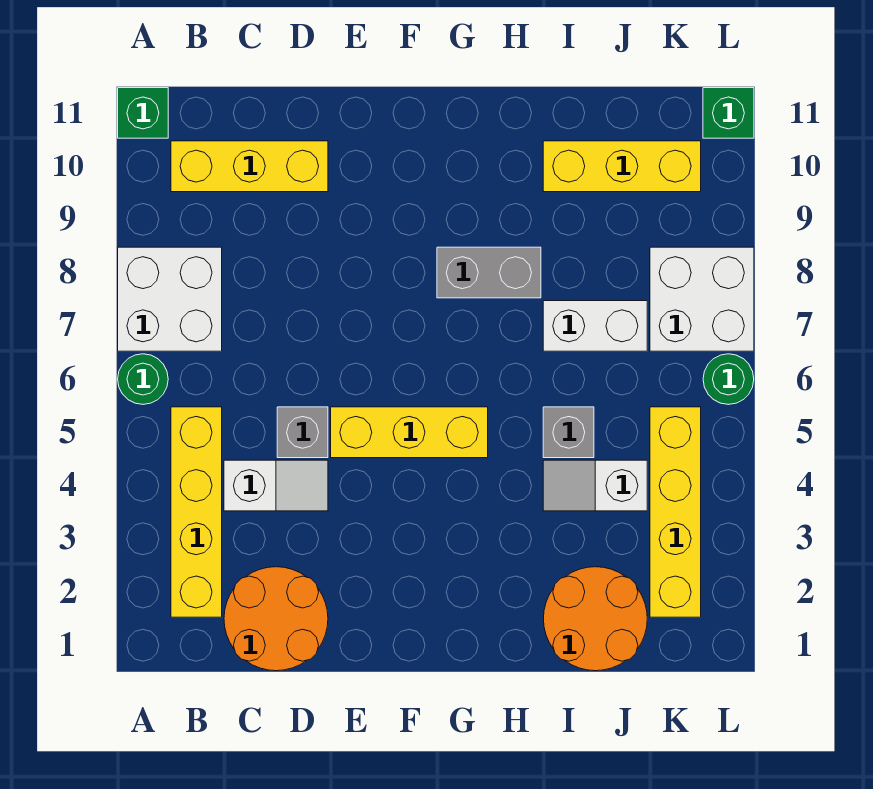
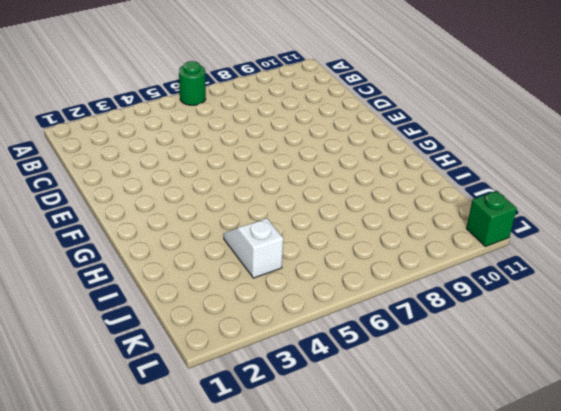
none -> white 2x2 brick [118,247,222,351]
none -> green 1x1 brick [118,88,168,138]
none -> yellow 1x4 brick [171,407,222,617]

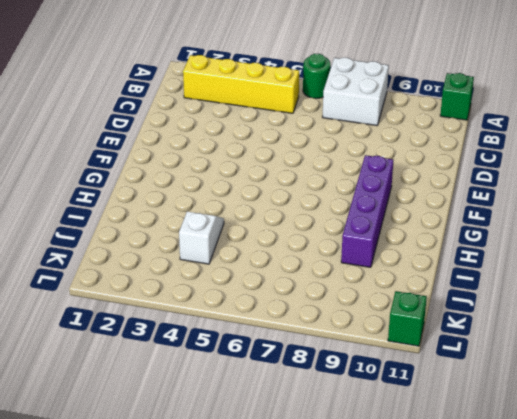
purple 1x4 brick [341,155,393,267] -> none
none -> yellow 1x3 brick [171,141,328,192]
none -> orange 2x2 round brick [224,567,328,671]
none -> white 1x2 slope [224,460,328,511]

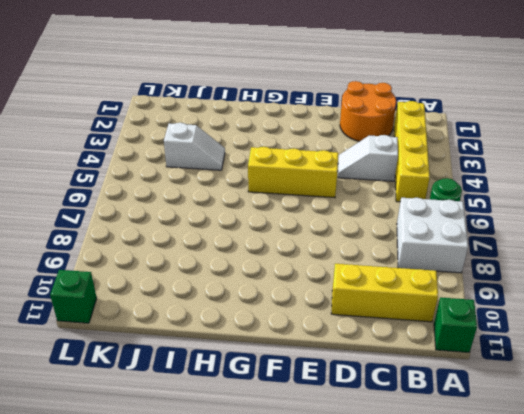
none -> grey 1x1 brick [277,407,328,458]
none -> grey 1x2 brick [437,247,541,298]
none -> orange 2x2 round brick [543,567,647,671]

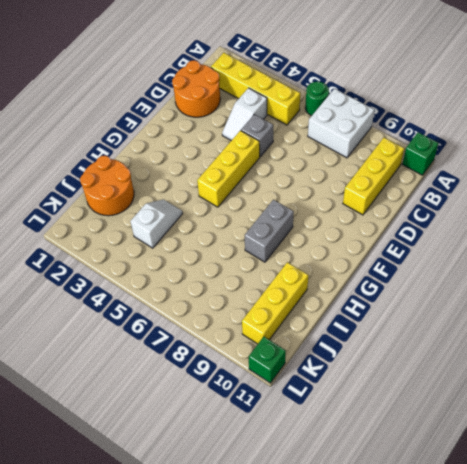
none -> grey 1x1 brick [543,407,594,458]
none -> white 1x2 brick [543,301,647,351]
none -> yellow 1x4 brick [650,407,701,617]

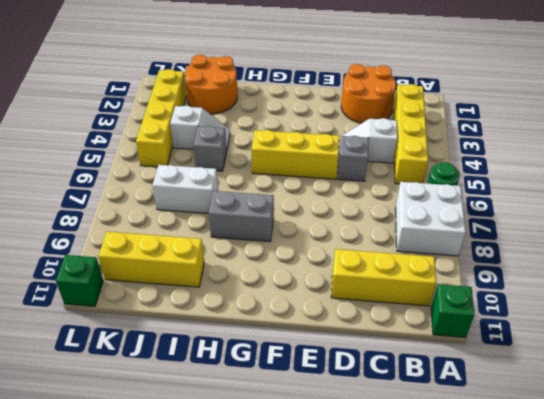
none -> white 2x2 brick [650,247,754,351]
none -> green 1x1 round brick [703,354,754,404]

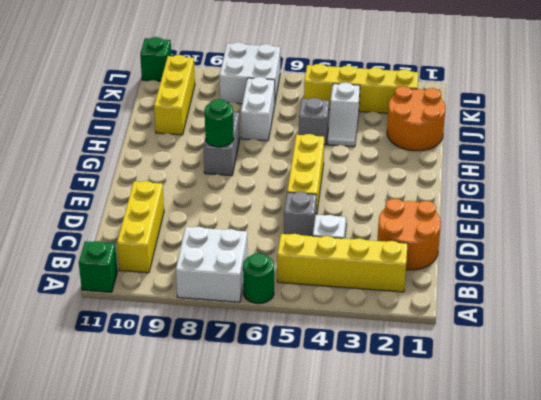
green 1x1 round brick [205,99,234,147] -> green 1x1 round brick moved to [703,354,754,404]

